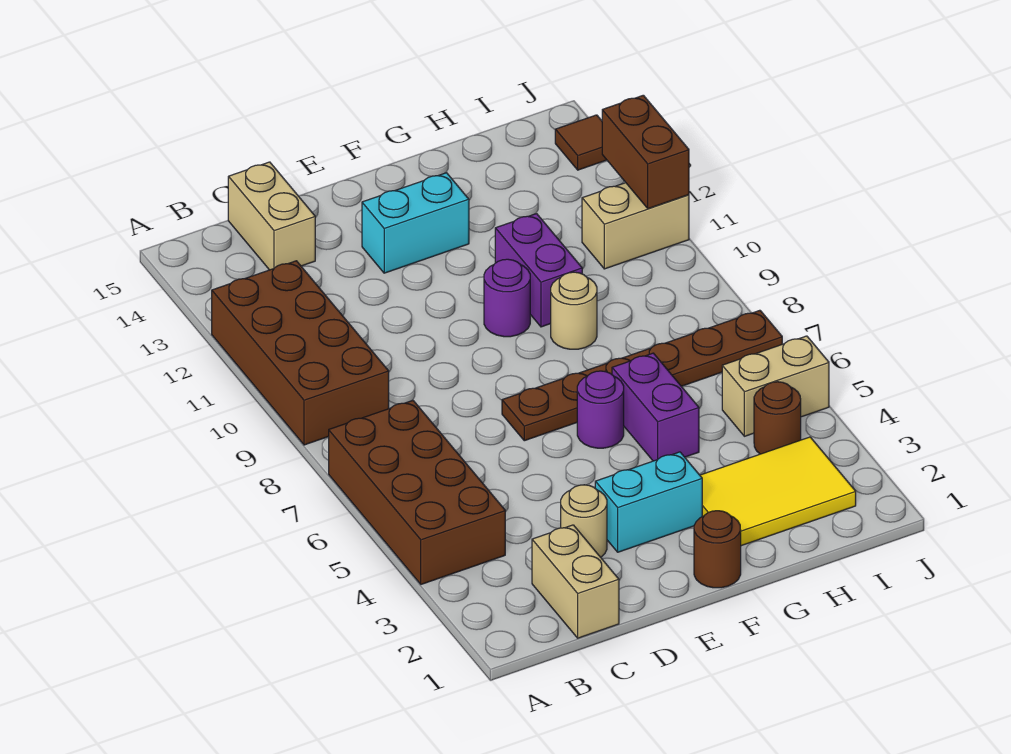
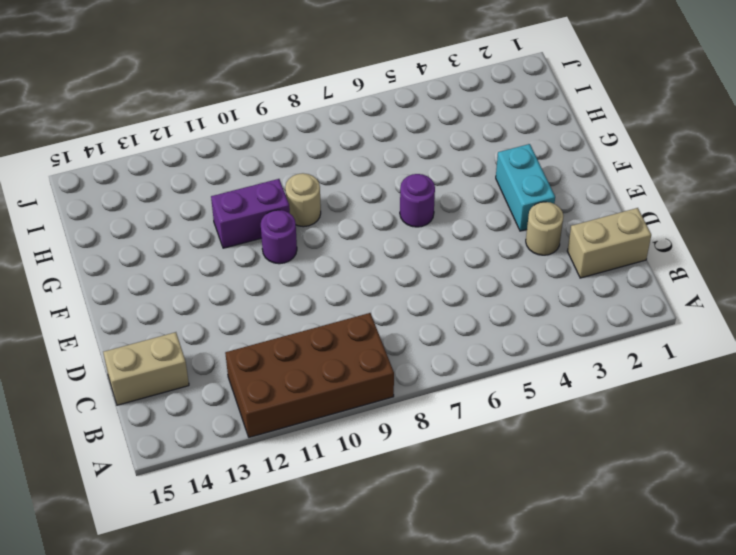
none -> brown 2x4 brick [329,401,505,584]
none -> brown 1x6 plate [502,310,782,441]
none -> cyan 1x2 brick [362,173,469,273]

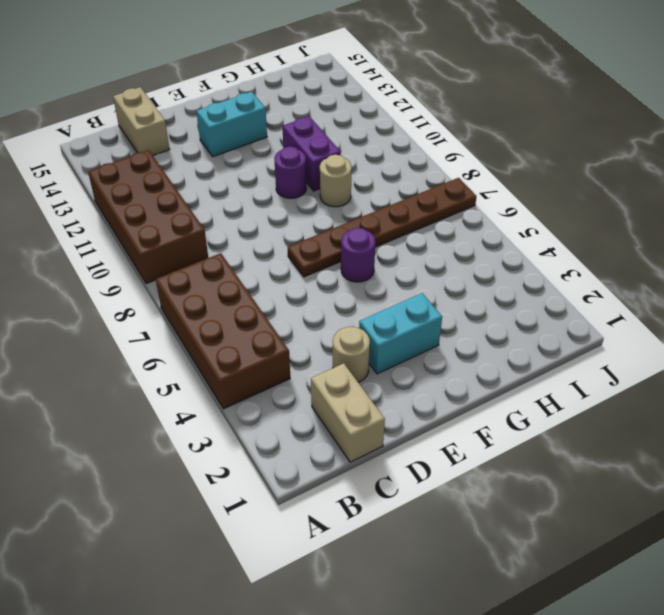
none -> brown 1x1 round brick [694,511,741,588]
none -> yellow 2x3 tile [700,437,856,546]
none -> purple 1x2 brick [612,353,699,461]

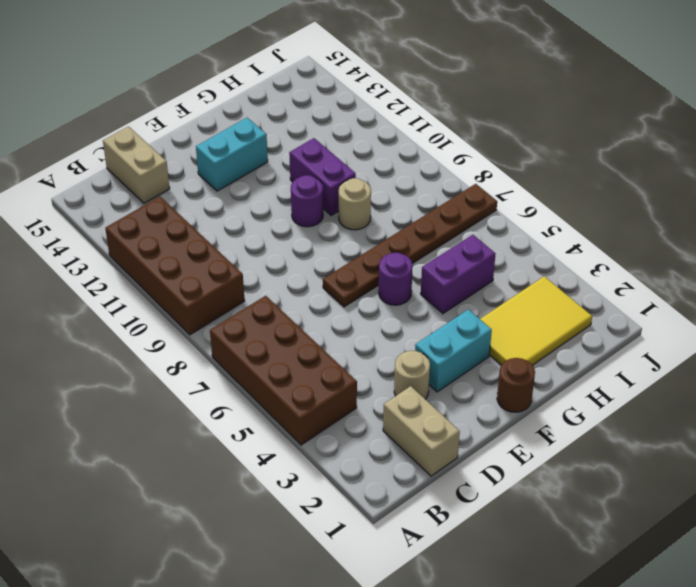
purple 1x2 brick [421,235,495,314] -> purple 1x2 brick turned to [612,353,699,461]
none -> brown 1x1 round brick [754,382,801,454]
none -> tan 1x2 brick [722,336,829,436]
none -> tan 1x2 brick [582,183,689,269]

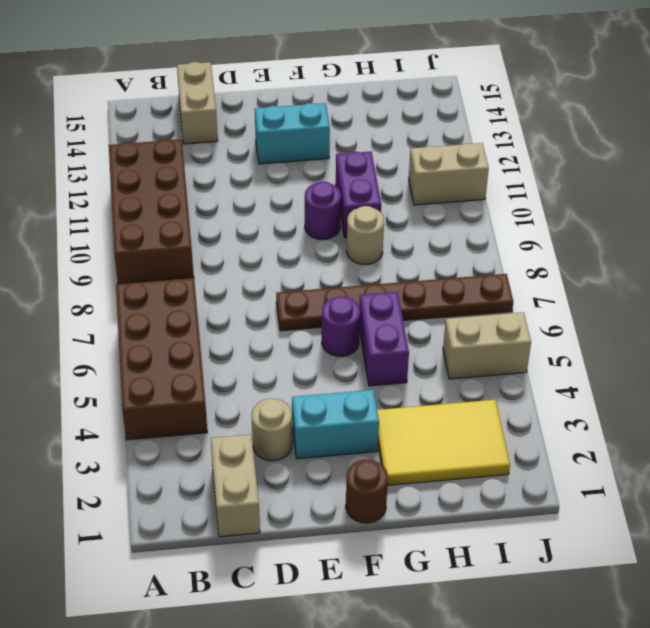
none -> brown 1x1 round brick [754,382,801,454]
none -> brown 1x1 tile [555,115,606,170]
none -> brown 1x2 brick [602,95,689,209]

